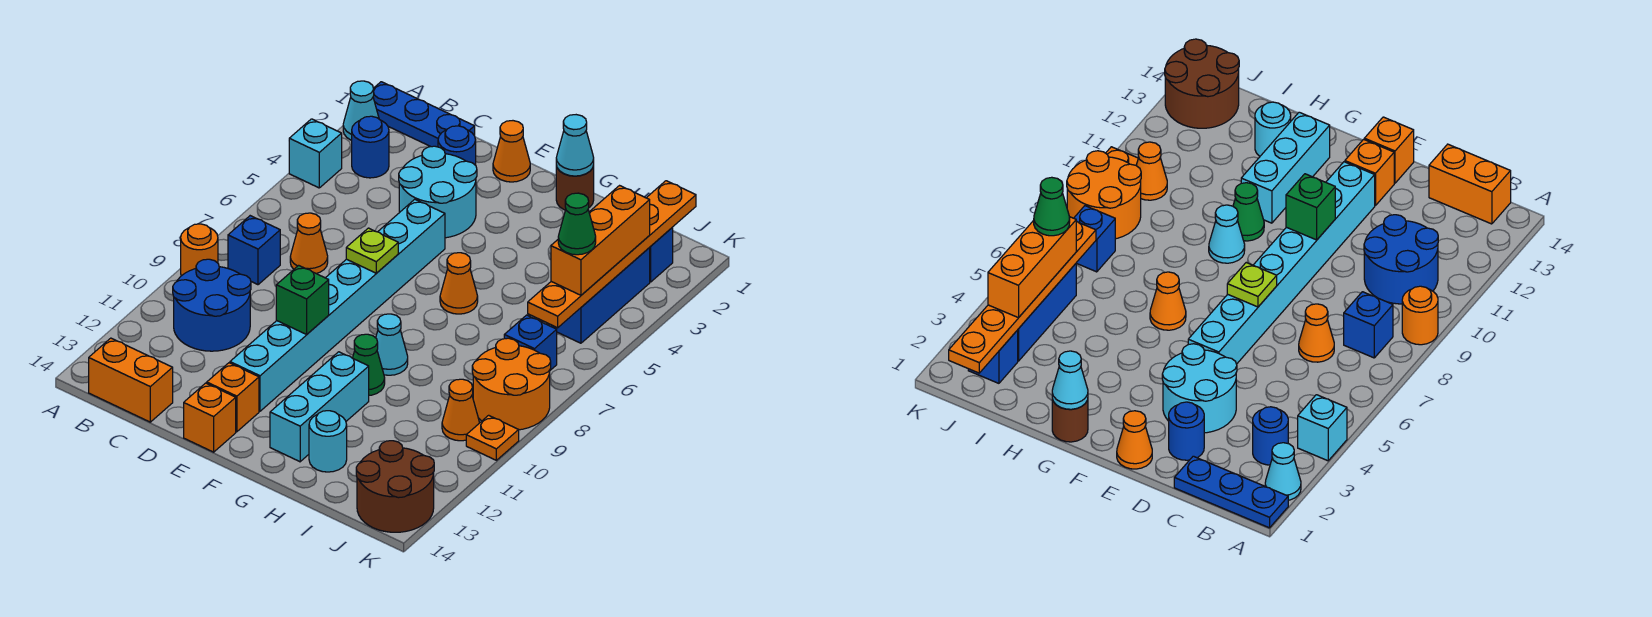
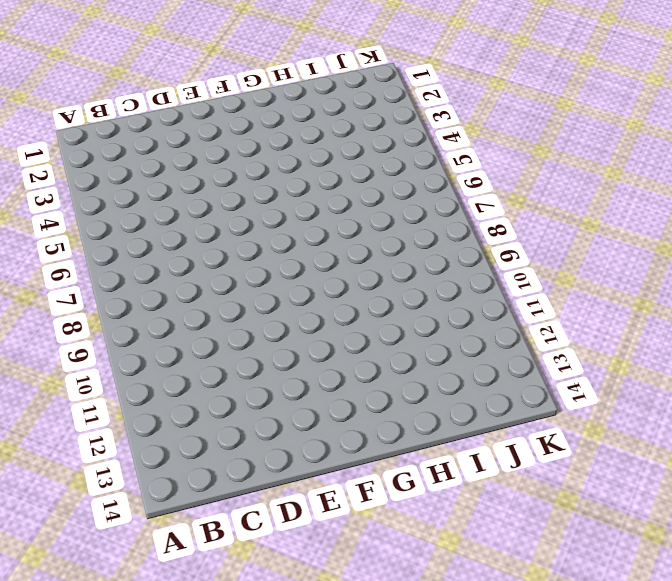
none -> blue 1x3 plate [373,82,475,147]
none -> cyan 1x1 cone [343,81,379,140]
none -> cyan 1x1 brick [289,119,342,188]
none -> orange 1x1 round brick [181,224,218,276]

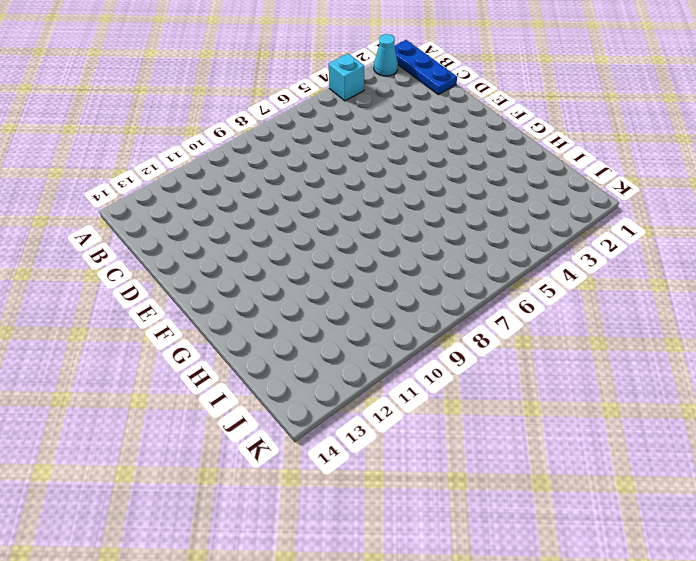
none -> orange 1x1 round brick [181,224,218,276]
none -> blue 1x1 round brick [352,116,389,178]
none -> blue 1x1 brick [228,216,280,285]
none -> blue 2x2 round brick [173,259,251,351]

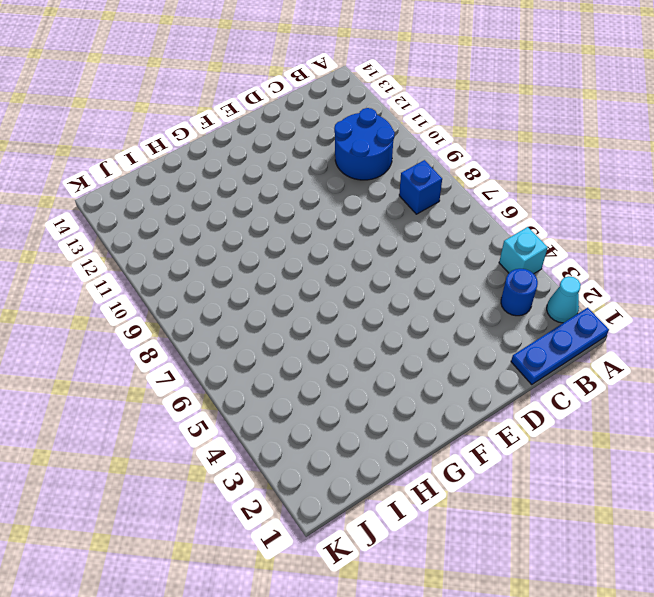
none -> orange 1x1 round brick [181,224,218,276]
none -> orange 1x2 brick [89,338,173,422]
none -> orange 1x1 cone [290,213,328,274]
none -> blue 1x1 round brick [438,126,476,165]

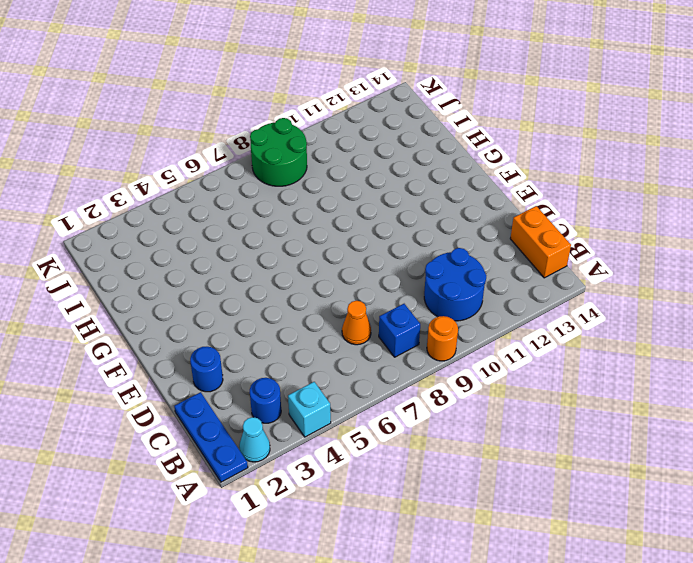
green 2x2 round brick [250,118,307,186] -> orange 2x2 round brick [472,338,551,430]
none -> cyan 2x2 round brick [399,146,477,238]
none -> orange 1x1 cone [493,121,530,182]
none -> cyan 1x8 brick [230,199,445,411]
none -> orange 1x1 brick [207,363,259,432]

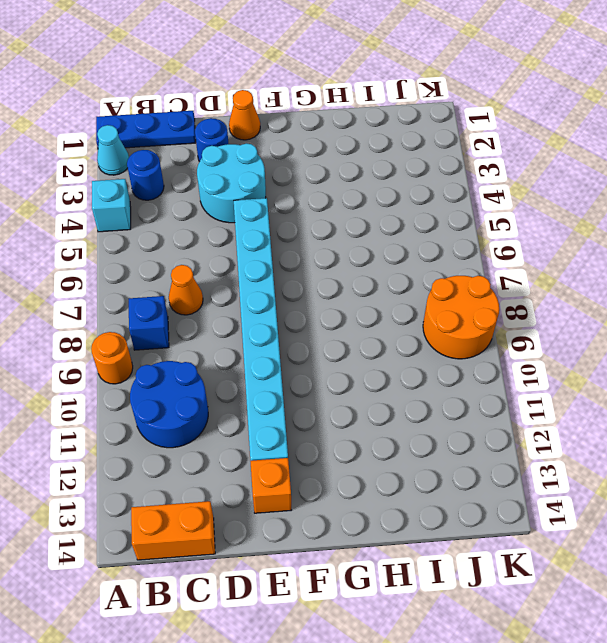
none -> orange 1x1 brick [184,383,236,452]
none -> brown 1x1 round brick [556,165,594,210]
none -> orange 1x1 cone [440,253,478,314]
none -> cyan 1x1 cone [376,314,408,375]

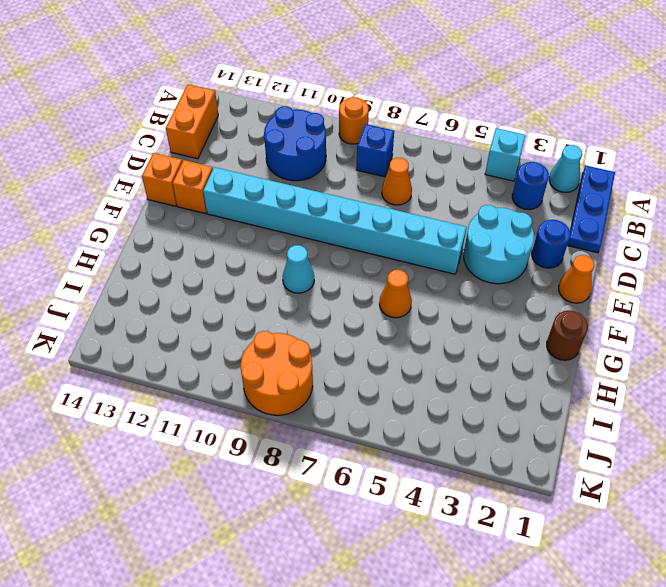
none -> green 1x1 cone [353,334,385,395]
none -> cyan 1x3 brick [270,352,369,462]
none -> cyan 1x1 round brick [309,411,347,472]
none -> blue 1x1 brick [649,227,673,282]

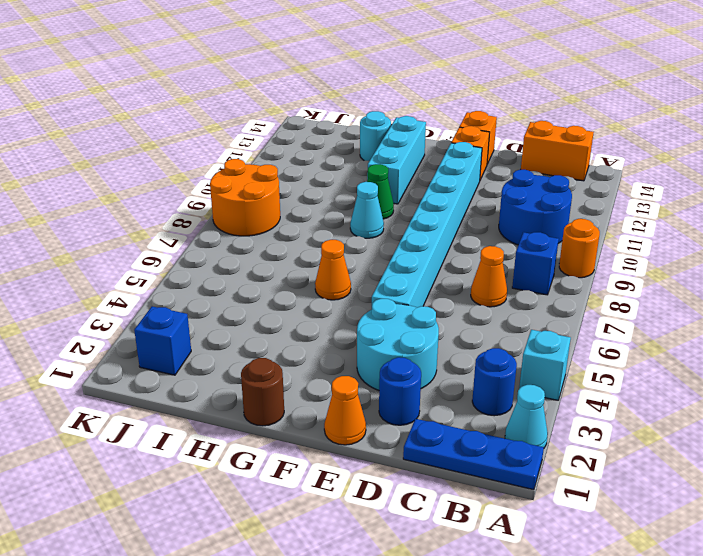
none -> blue 1x3 brick [551,248,650,343]
none -> blue 1x1 brick [504,315,557,370]
none -> orange 1x1 cone [442,379,479,441]
none -> brown 2x2 round brick [356,441,434,532]

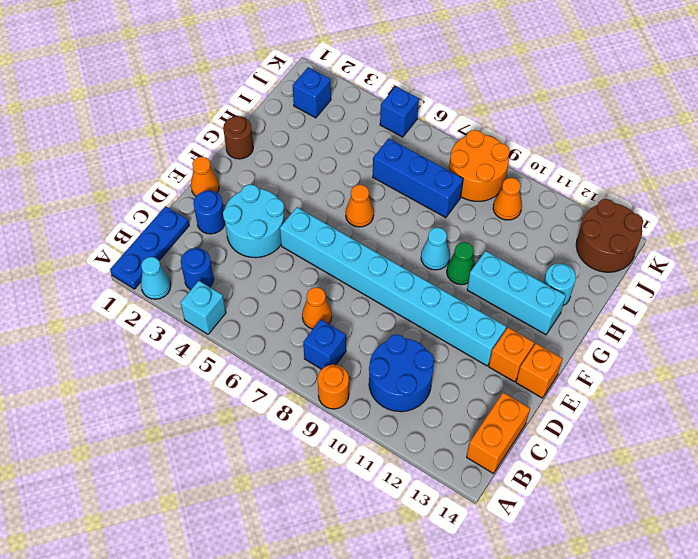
blue 1x3 brick [373,138,463,218] -> blue 1x3 brick moved to [551,248,650,343]
blue 1x1 brick [380,86,419,137] -> blue 1x1 brick moved to [504,315,557,370]
none -> orange 1x1 plate [466,415,519,460]
none -> lime 1x1 plate [346,228,398,273]
none -> green 1x1 brick [276,265,329,334]
none -> cyan 1x1 cone [556,115,594,176]

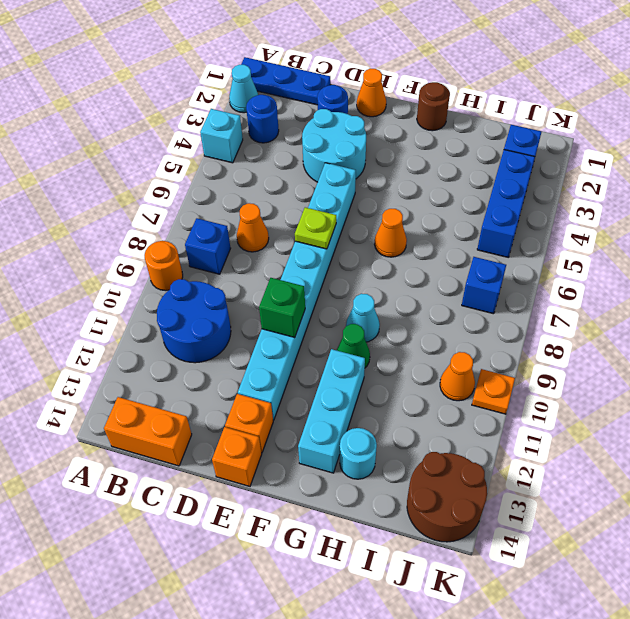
none -> orange 2x2 round brick [472,338,551,430]
none -> cyan 1x1 cone [556,115,594,176]
none -> orange 1x6 plate [528,181,696,328]
none -> orange 1x3 brick [551,186,650,295]

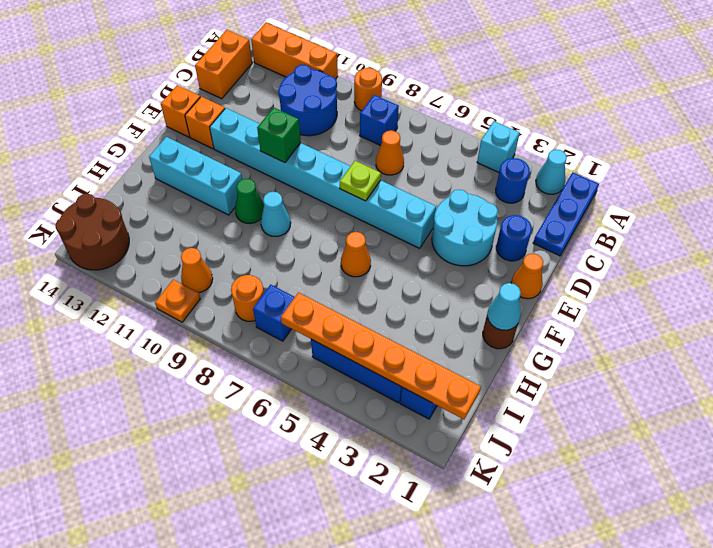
orange 1x3 brick [251,22,338,79] -> orange 1x3 brick moved to [551,186,650,295]
orange 1x1 round brick [231,275,264,321] -> orange 2x2 round brick [472,338,551,430]
none -> cyan 1x1 round brick [309,411,347,472]
none -> green 1x1 cone [558,193,596,255]

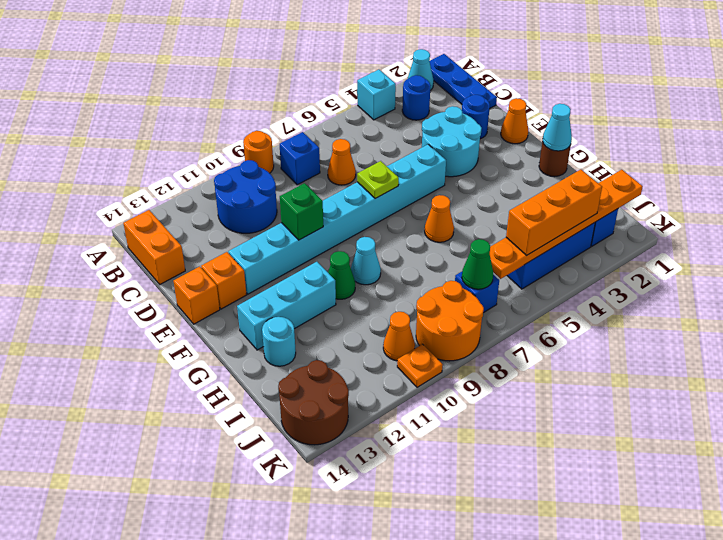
green 1x1 cone [462,239,493,289] -> green 1x1 cone moved to [558,193,596,255]

